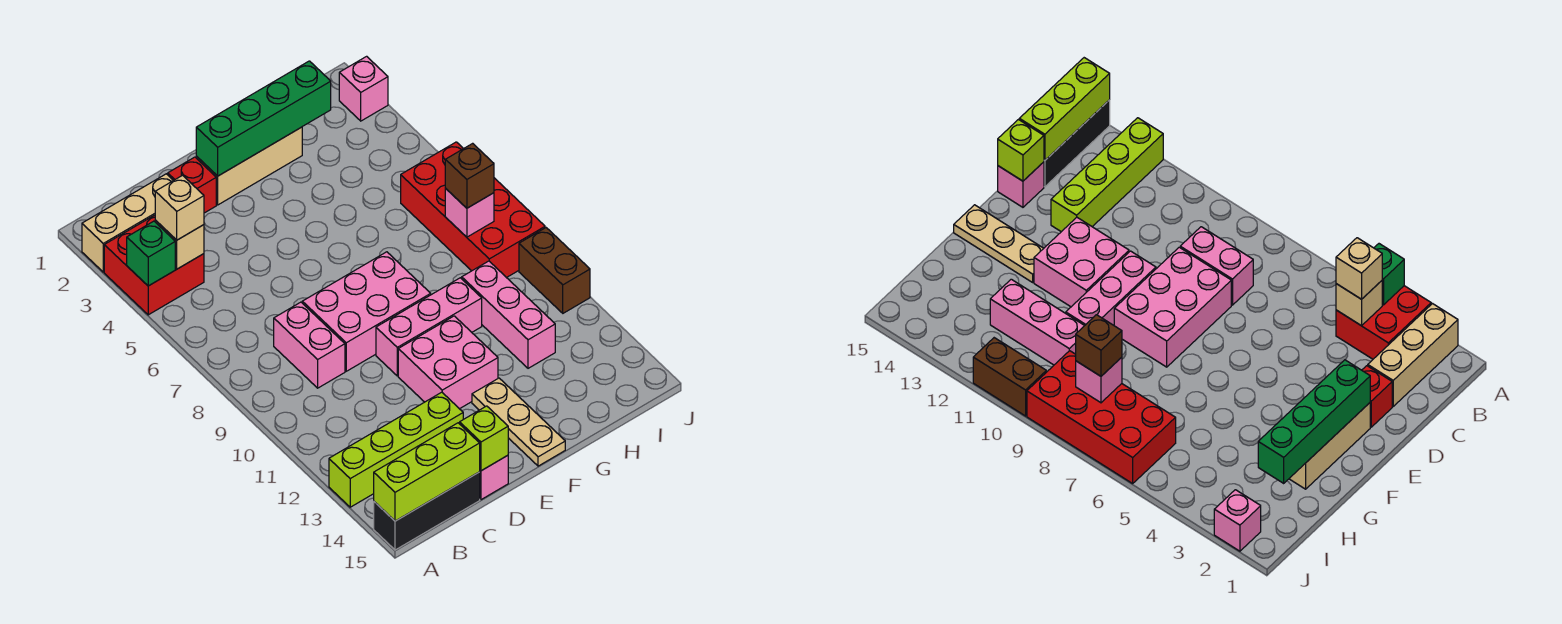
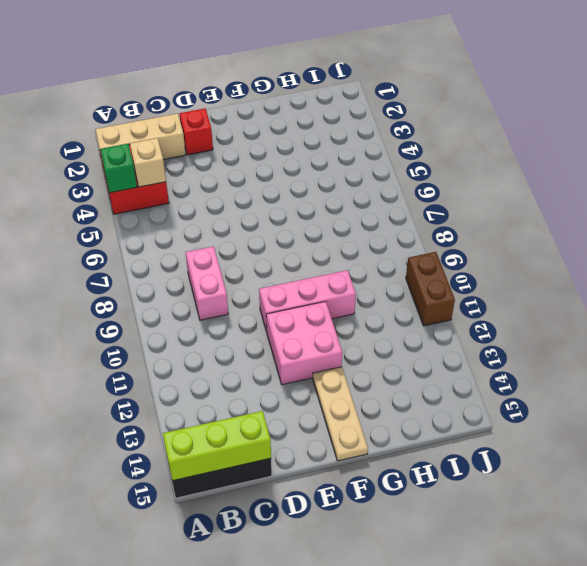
none -> lime 1x4 brick [329,392,463,507]
none -> pink 2x3 brick [302,252,431,371]
none -> pink 1x1 brick [480,455,508,500]

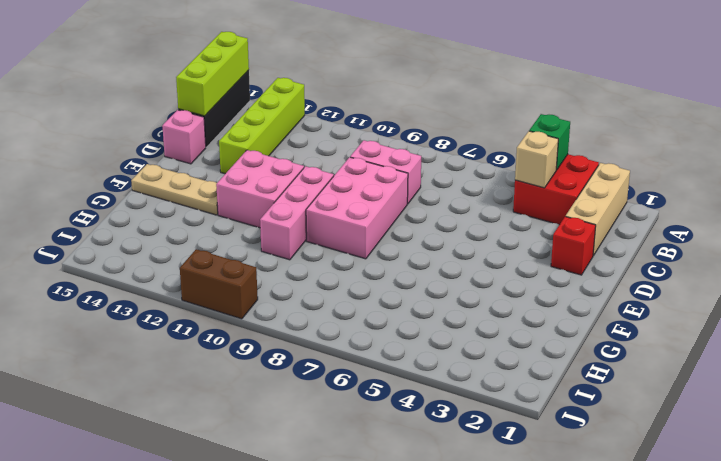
none -> tan 1x3 brick [196,127,302,205]
none -> pink 1x3 brick [462,261,555,368]
none -> red 2x4 brick [401,142,545,278]

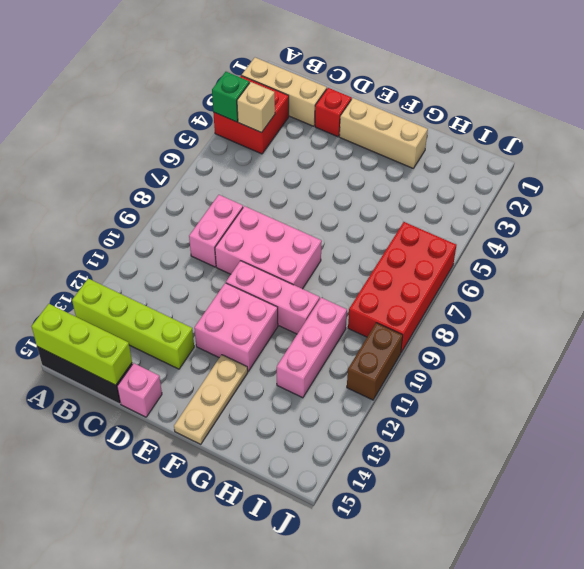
none -> pink 1x1 brick [339,56,388,121]
none -> lime 1x1 brick [460,406,508,471]
none -> green 1x4 brick [196,61,331,176]

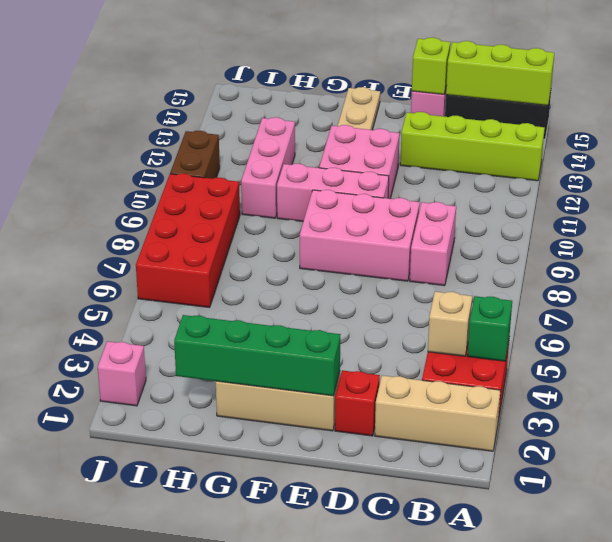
none -> pink 1x1 brick [445,189,494,237]
none -> tan 1x1 brick [155,175,204,240]
none -> brown 1x1 brick [445,143,494,208]

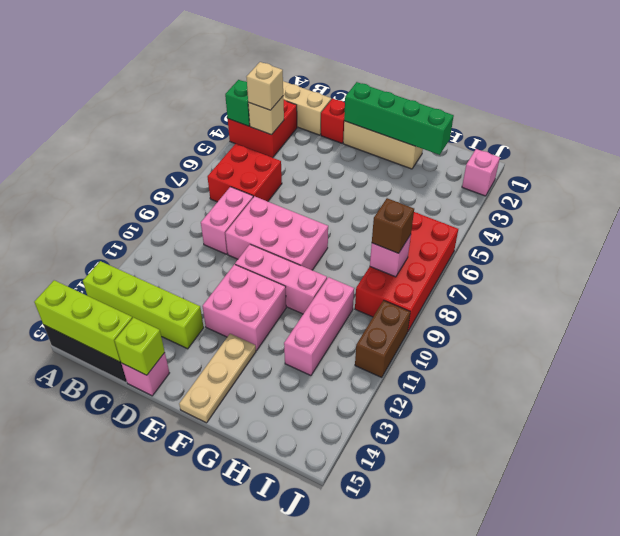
red 2x2 brick [207,144,282,202] -> none

